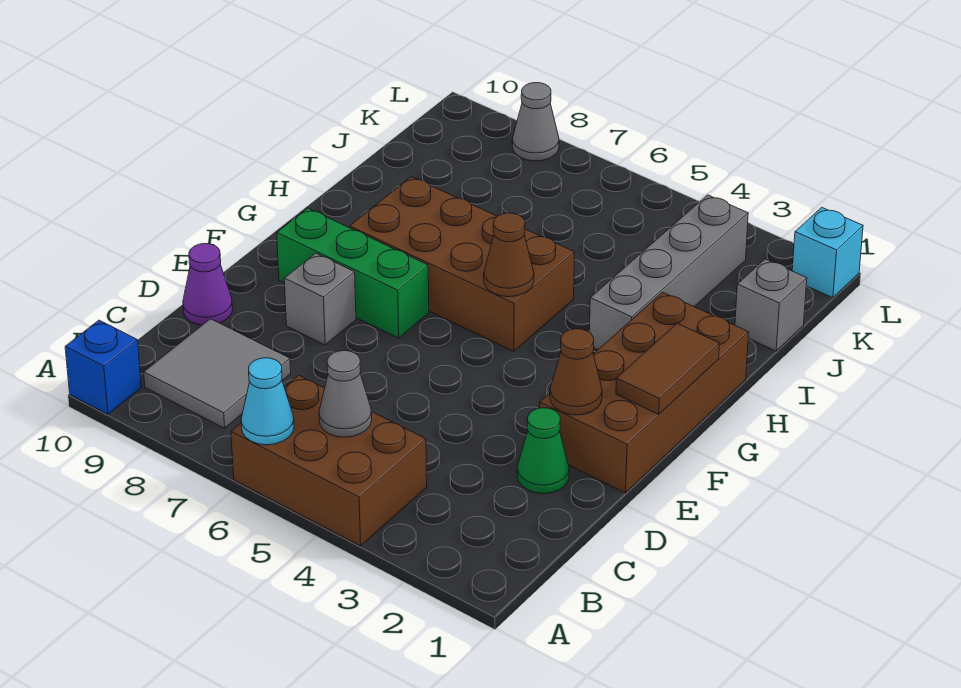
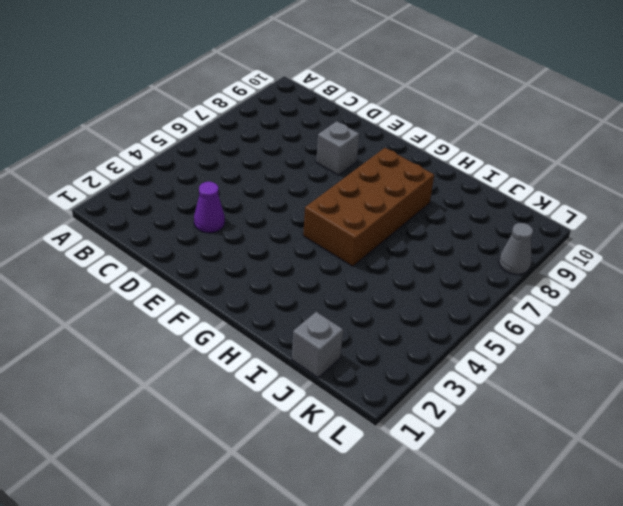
purple 1x1 cone [194,182,225,233] -> purple 1x1 cone moved to [183,244,233,325]
none -> brown 2x3 brick [231,375,427,546]
none -> blue 1x1 brick [65,320,141,414]
none -> grey 2x2 tile [144,319,291,428]

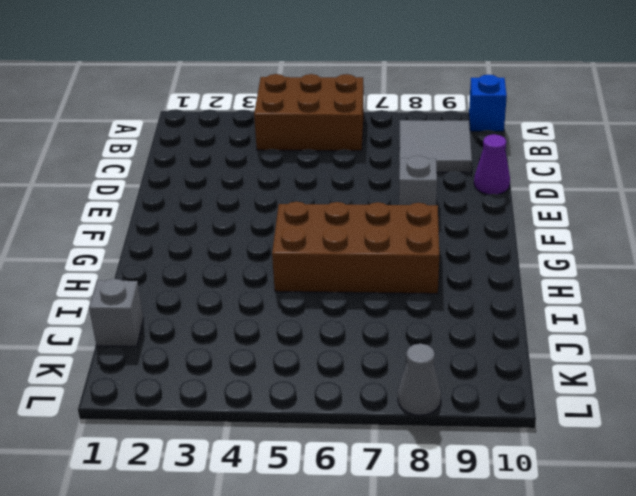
none -> green 1x1 cone [517,408,569,494]
none -> brown 2x4 brick [540,292,749,493]
none -> green 1x3 brick [277,208,429,338]

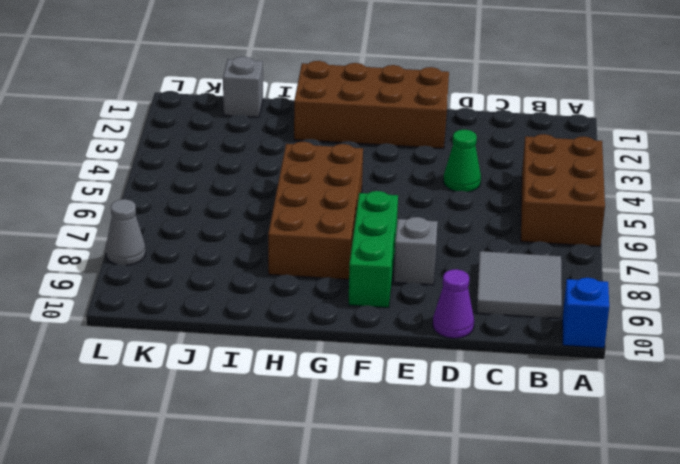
green 1x1 cone [443,130,481,192] -> green 1x1 cone moved to [517,408,569,494]
none -> grey 1x4 brick [589,195,748,350]
none -> cyan 1x1 brick [792,207,863,298]
none -> cyan 1x1 cone [241,358,294,445]

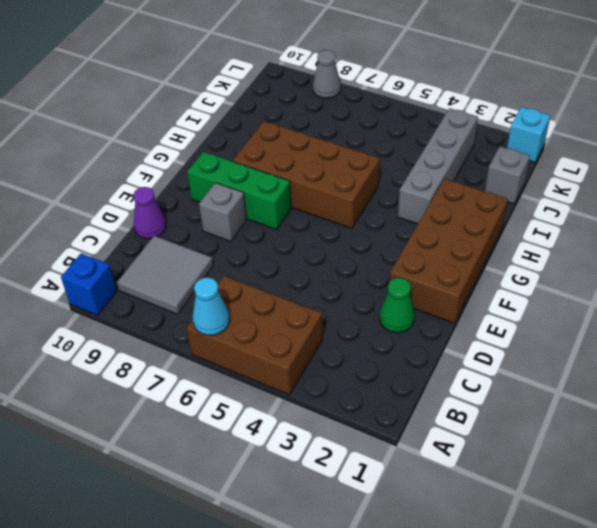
none -> grey 1x1 cone [319,351,372,437]
none -> brown 1x1 cone [550,329,602,415]
none -> brown 1x2 tile [616,323,720,414]

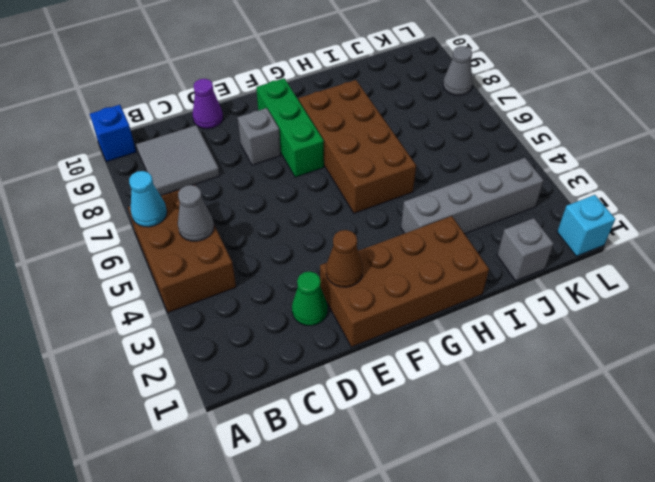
none -> brown 1x2 tile [616,323,720,414]
none -> brown 1x1 cone [484,213,534,297]

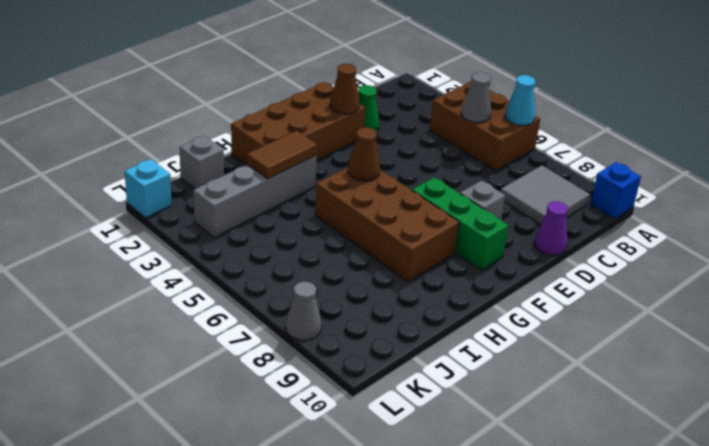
brown 1x2 tile [247,131,317,179] -> brown 1x2 tile moved to [616,323,720,414]

